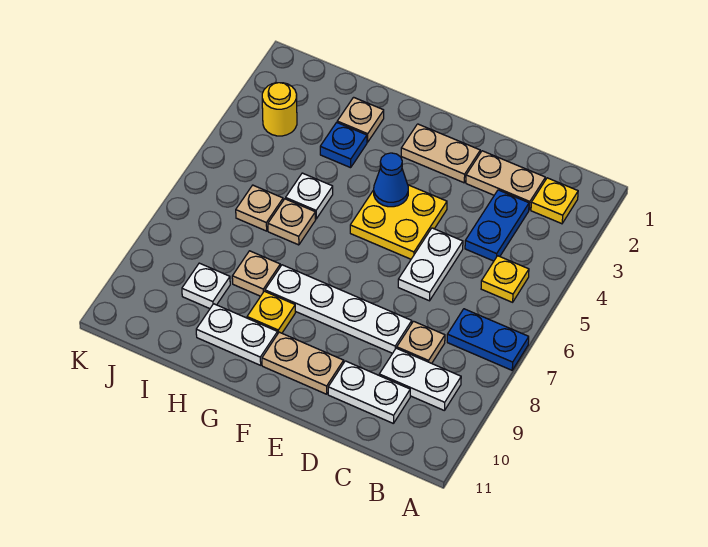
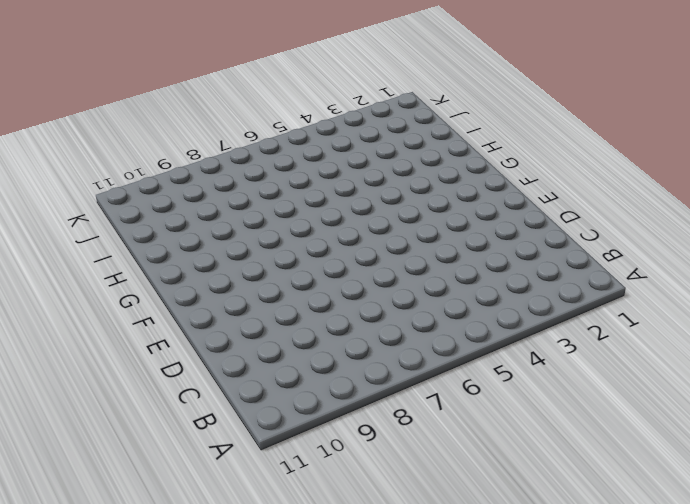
none -> blue 1x2 plate [447,309,529,370]
none -> yellow 1x1 plate [531,178,578,224]
none -> yellow 1x1 plate [481,256,529,302]

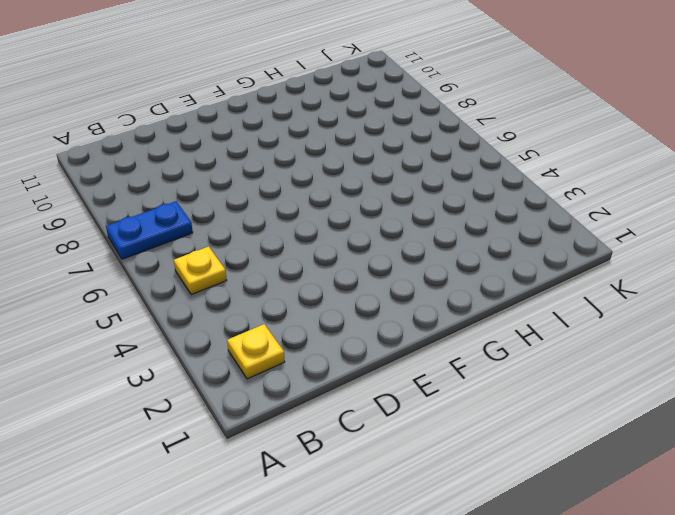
none -> white 1x2 plate [379,348,461,411]
none -> tan 1x2 plate [466,151,545,210]
none -> blue 1x2 plate [465,190,529,261]

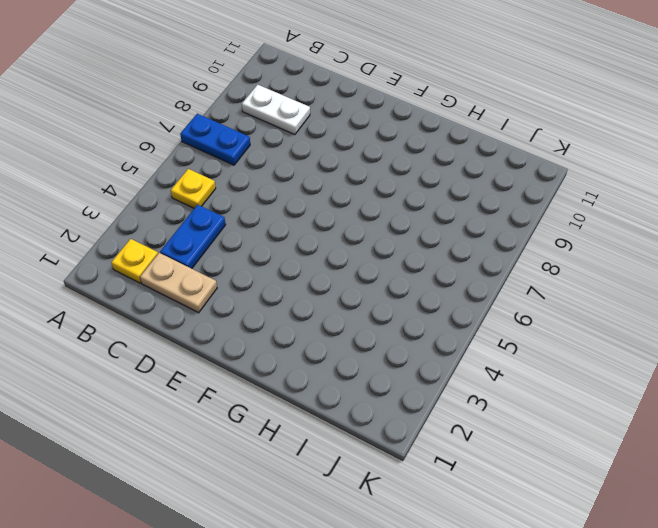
none -> tan 1x1 plate [397,321,445,363]
none -> white 1x2 plate [328,361,410,424]
none -> white 1x2 plate [398,228,463,301]

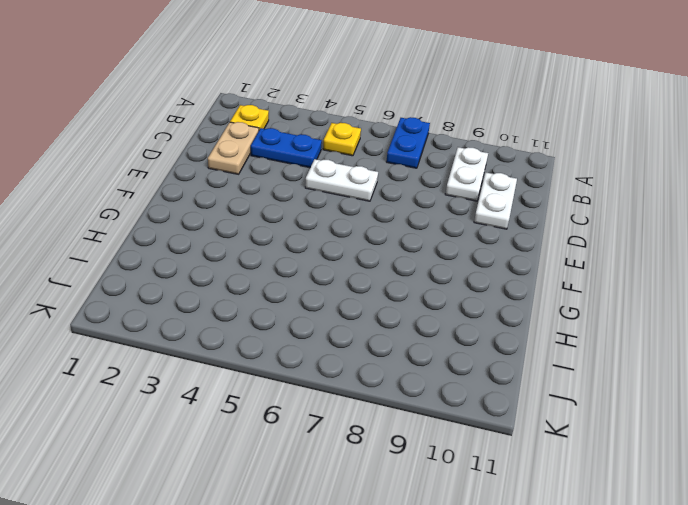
none -> tan 1x1 plate [397,321,445,363]
none -> white 1x4 plate [265,265,412,353]
none -> tan 1x2 plate [401,124,480,183]

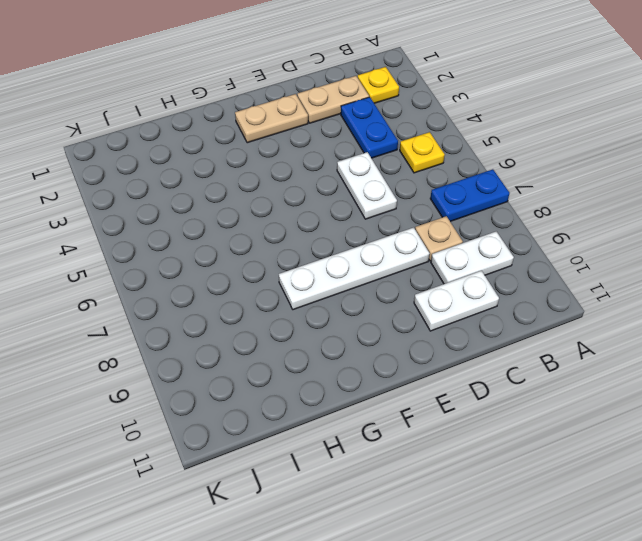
none -> yellow 2x2 plate [350,185,447,259]
none -> tan 1x2 plate [262,332,344,394]
none -> yellow 1x1 plate [247,291,295,333]

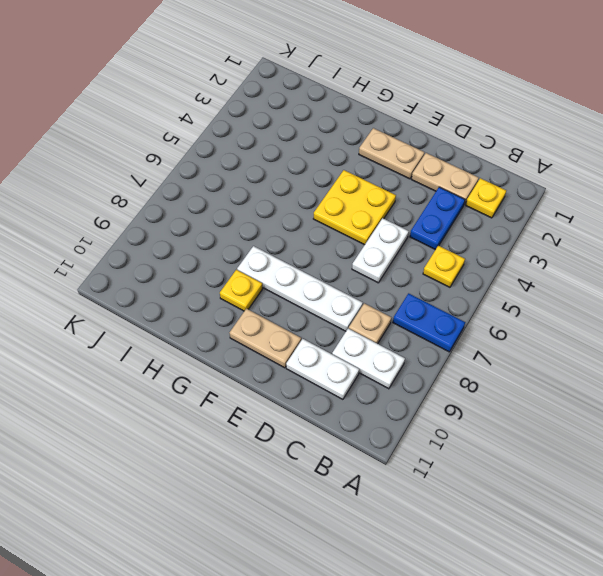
none -> white 1x2 plate [196,304,278,365]
none -> tan 1x1 plate [337,97,384,142]
none -> blue 1x1 plate [320,122,367,168]

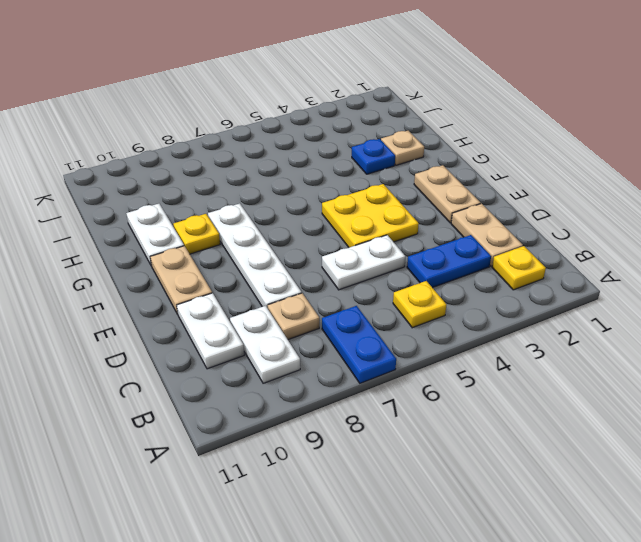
none -> white 1x1 plate [286,173,333,219]
none -> tan 1x1 plate [268,199,316,245]
none -> tan 1x1 plate [232,251,280,296]

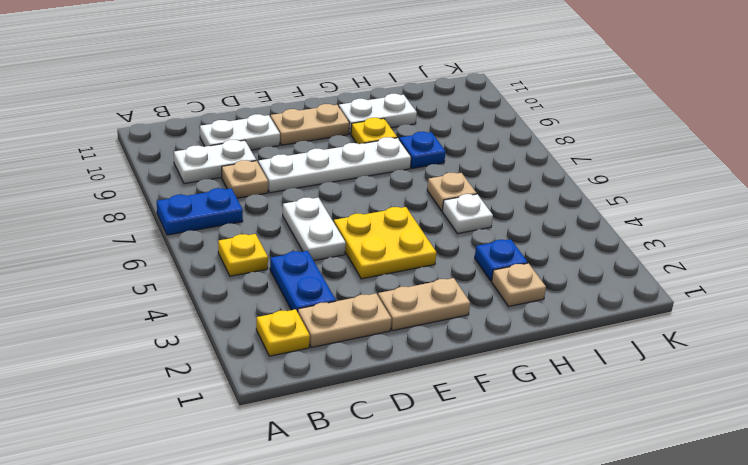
blue 1x1 plate [399,132,446,168] -> tan 1x1 plate [232,251,280,296]
none -> tan 1x1 plate [236,185,283,231]
none -> white 1x1 plate [182,263,230,309]
none -> yellow 1x1 round brick [262,83,297,136]

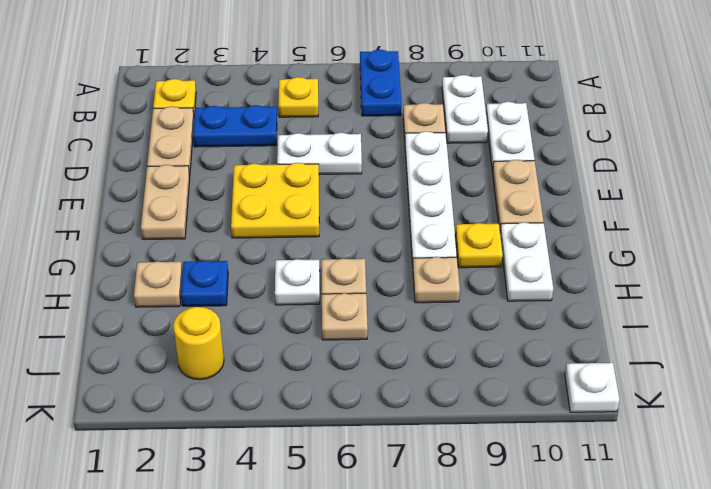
white 1x1 plate [565,363,620,412] -> white 1x1 plate moved to [182,263,230,309]
none -> blue 1x1 cone [374,153,408,207]

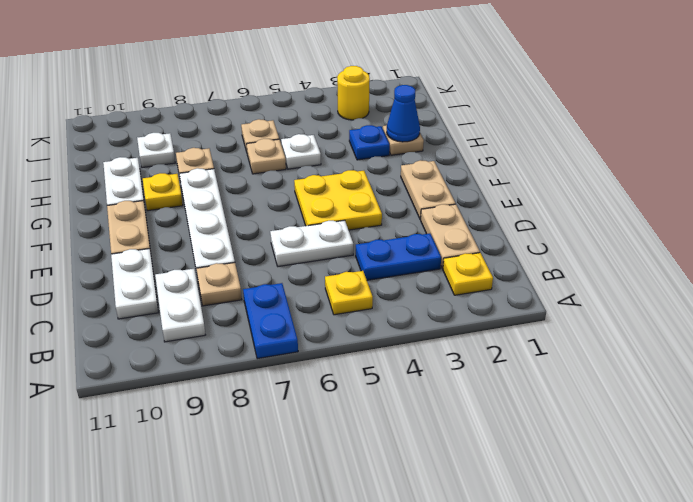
blue 1x1 cone [387,85,420,142] -> blue 1x1 cone moved to [374,153,408,207]

